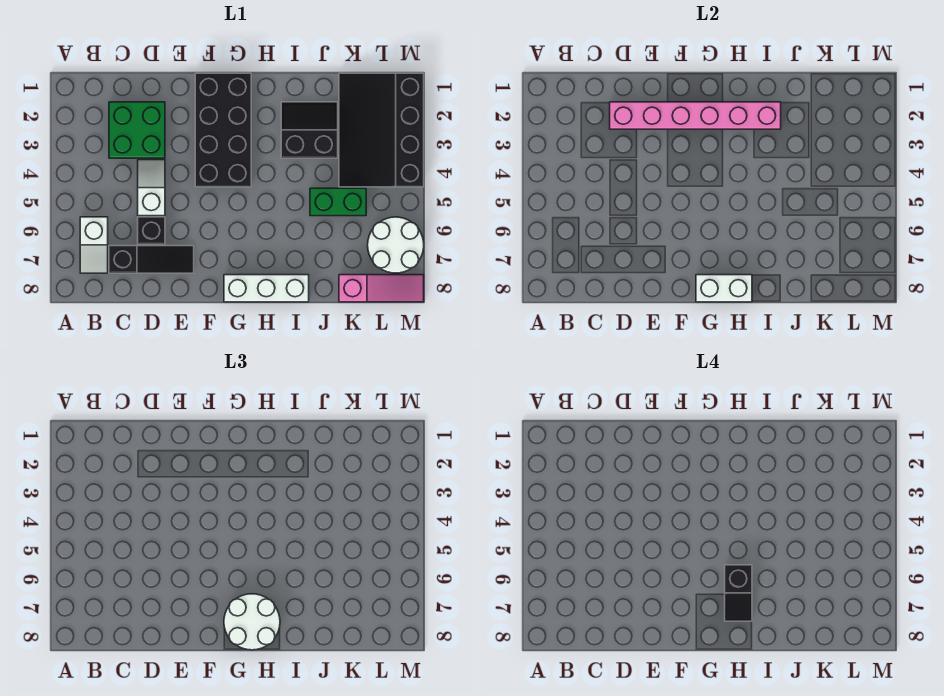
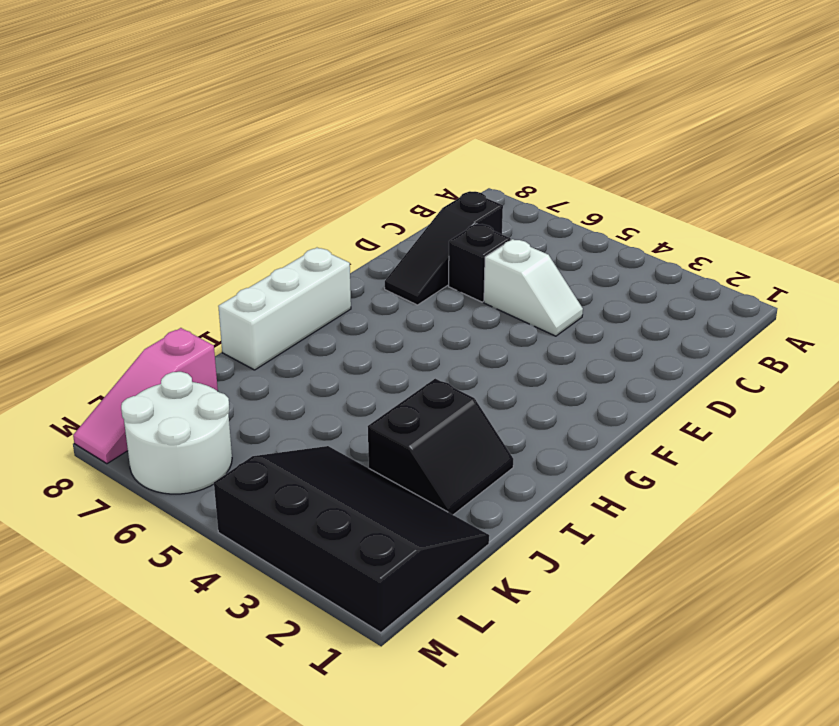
none -> white 1x2 slope [80,217,108,273]
none -> green 2x2 brick [109,102,165,158]
none -> black 2x4 brick [195,73,251,187]

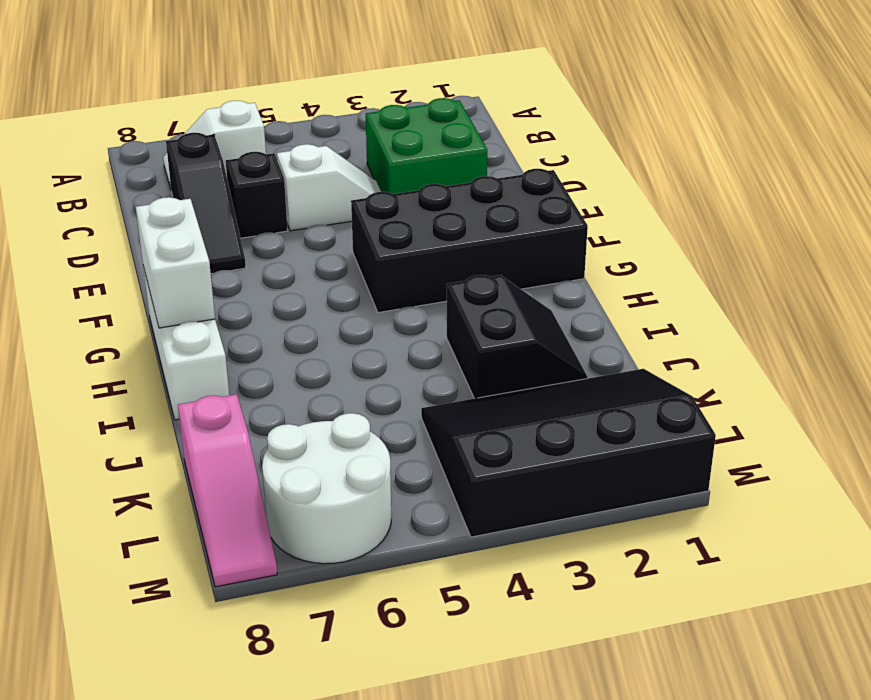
none -> green 1x2 brick [310,188,366,216]
none -> pink 1x6 brick [610,102,781,129]
none -> white 2x2 round brick [224,594,280,650]

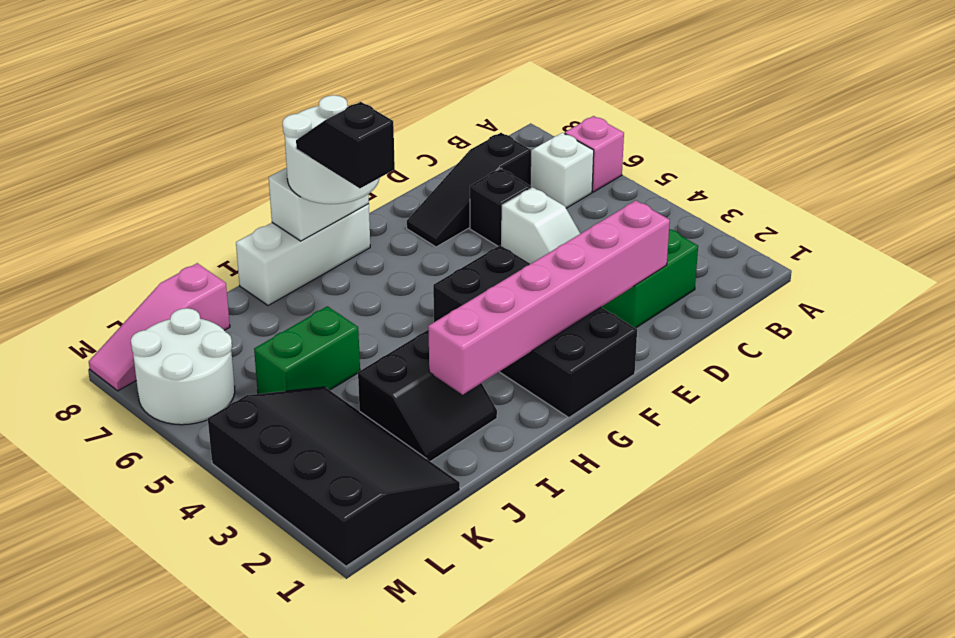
pink 1x1 brick [565,116,624,192] -> none

